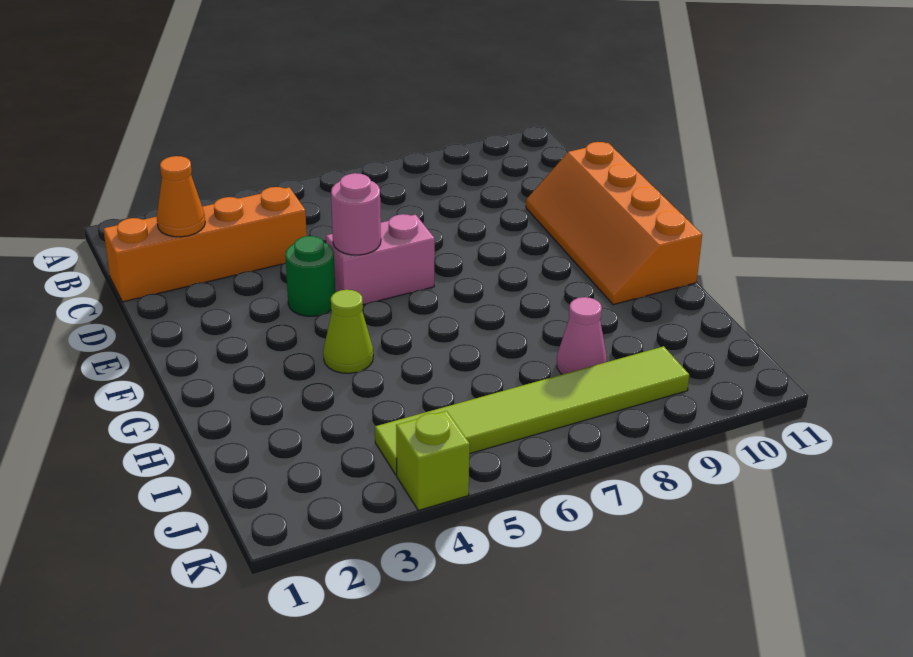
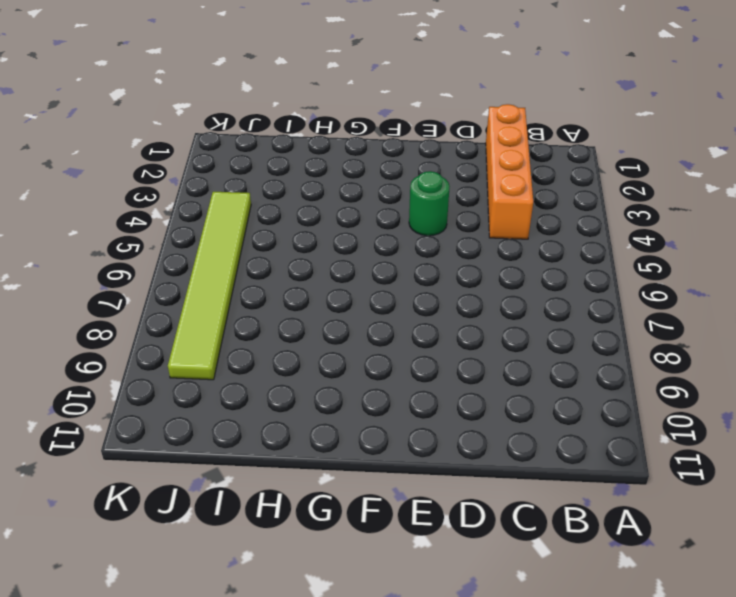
none -> orange 2x4 slope [526,142,702,305]
none -> pink 1x2 brick [326,214,435,305]

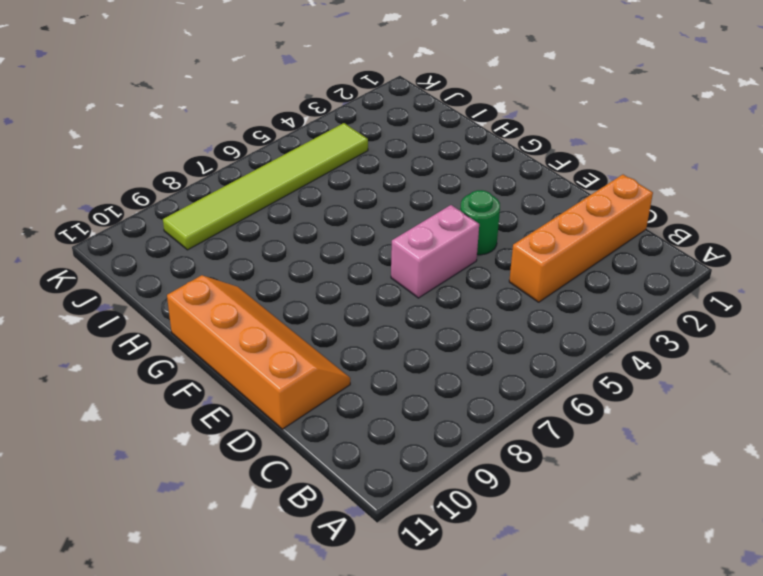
none -> lime 1x1 cone [323,290,373,373]
none -> pink 1x1 cone [557,297,607,374]

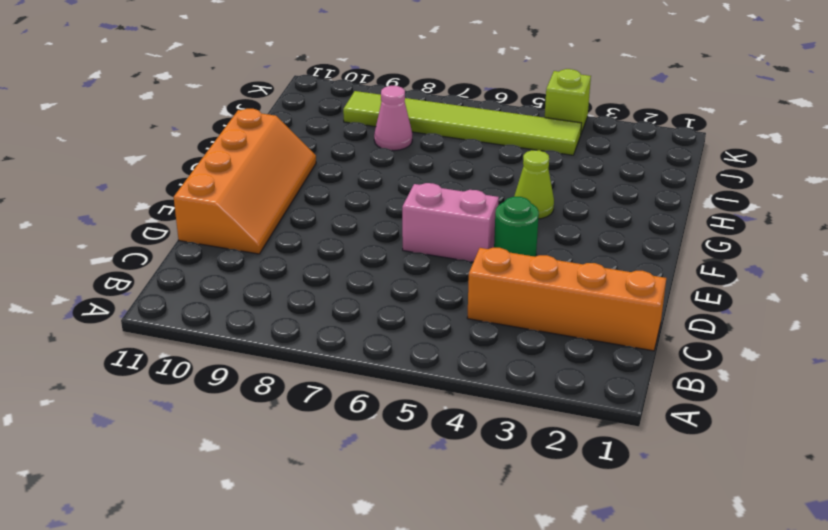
none -> orange 1x1 cone [157,156,205,237]
none -> pink 1x1 round brick [331,173,381,255]

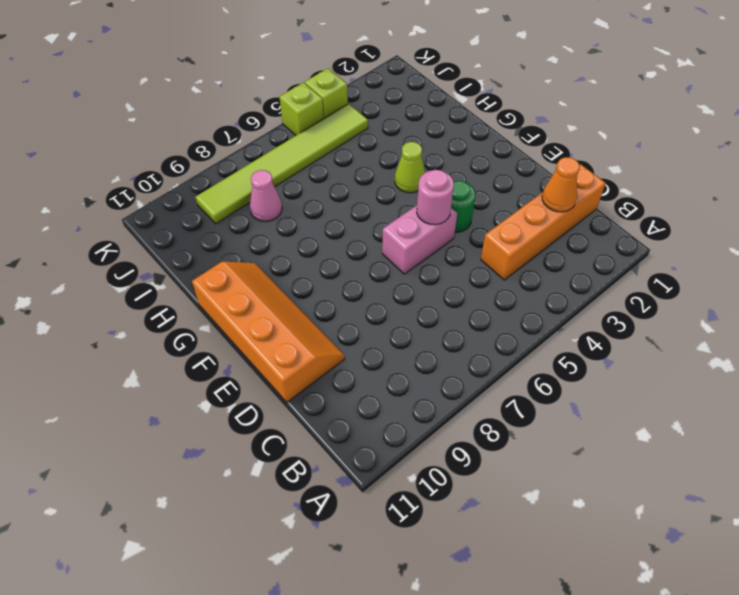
lime 1x1 brick [280,83,324,135] -> none

